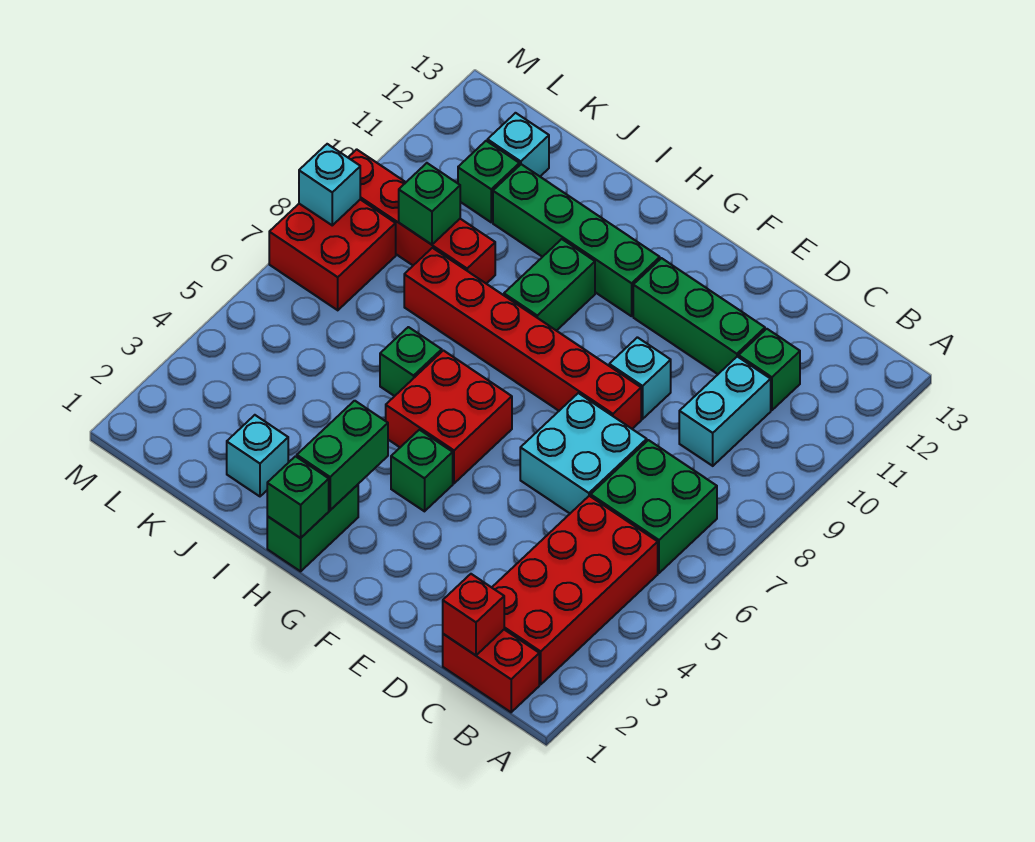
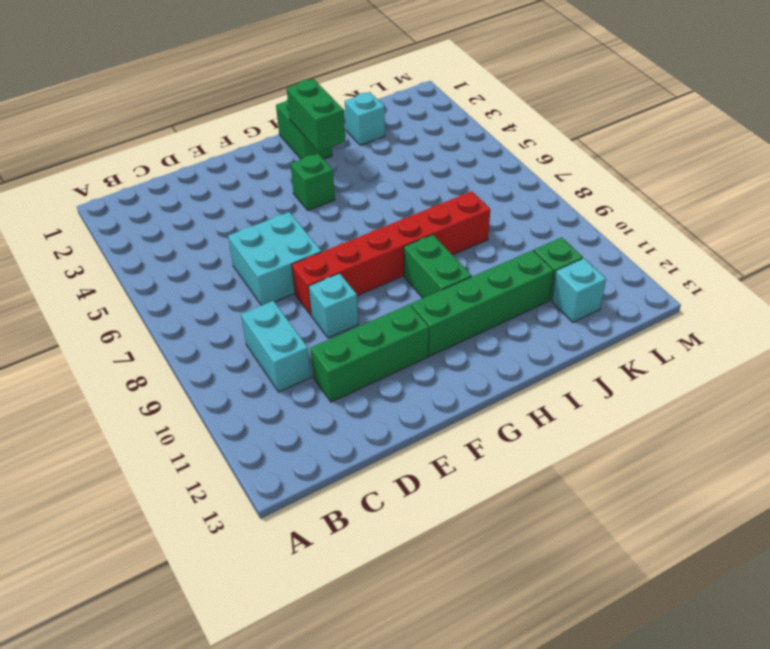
none -> red 1x2 brick [443,630,539,712]
none -> red 2x4 brick [492,496,658,684]
none -> green 2x2 brick [591,440,717,573]

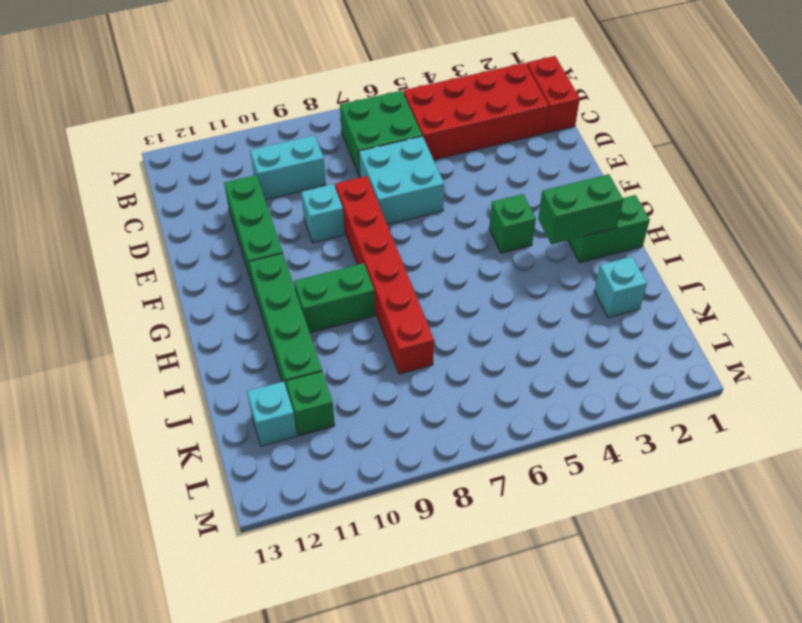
none -> green 1x1 brick [739,329,800,410]
none -> red 2x2 brick [386,351,512,483]
none -> green 1x1 brick [380,327,442,396]

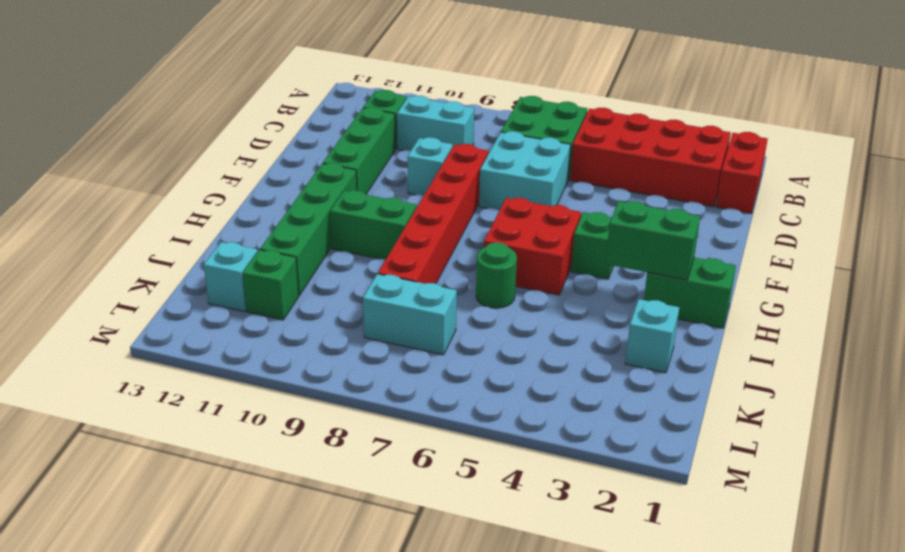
green 1x1 round brick [476,242,517,308] -> green 1x1 brick [380,327,442,396]
cyan 1x2 brick [363,274,457,355] -> none
none -> red 1x4 brick [348,149,495,284]
none -> red 2x2 brick [269,200,396,310]
none -> red 1x1 brick [443,574,504,655]

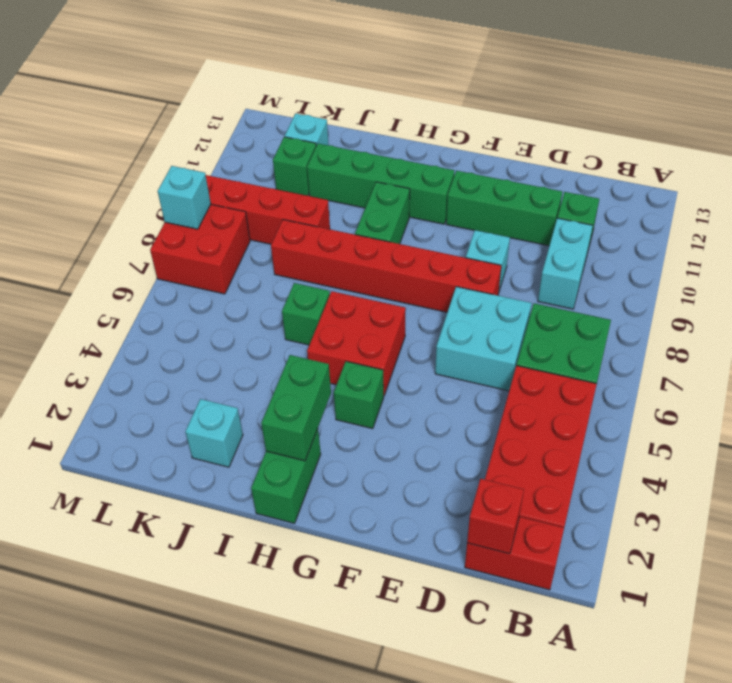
none -> green 1x1 brick [267,456,329,538]
none -> green 1x1 brick [399,163,460,245]

